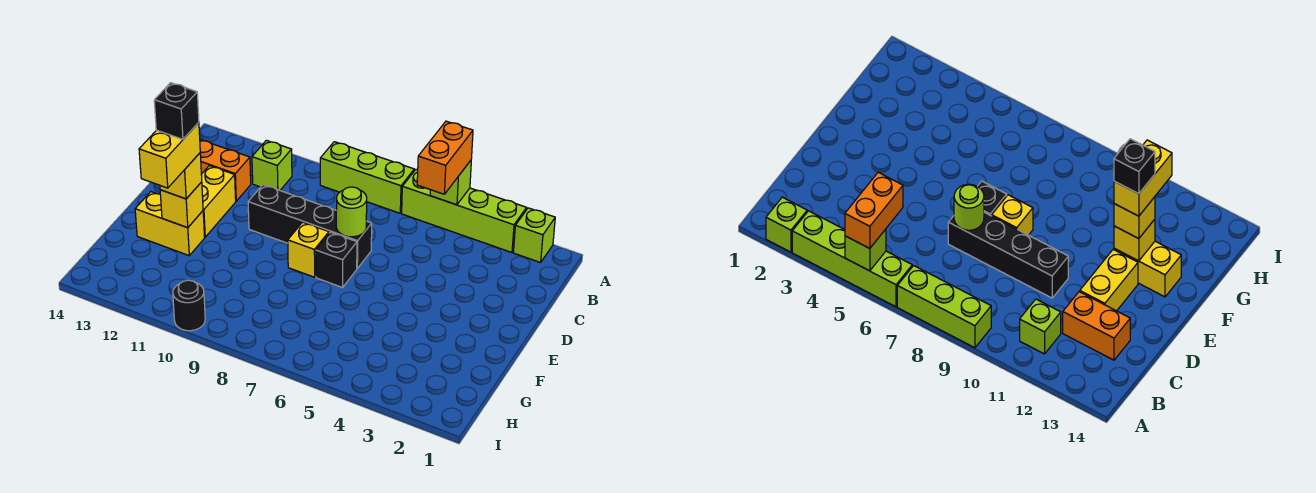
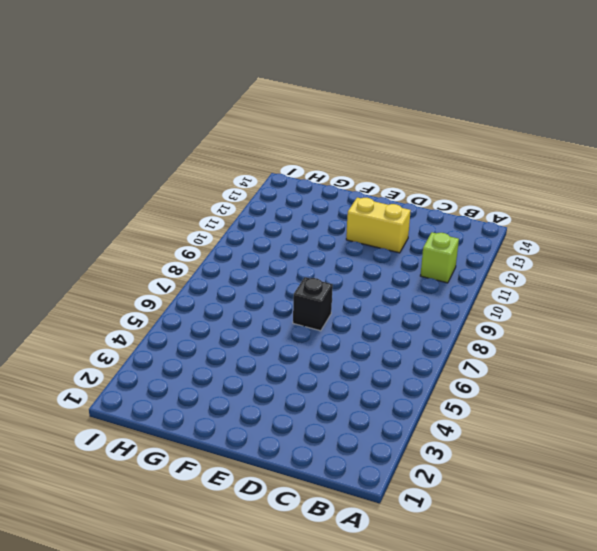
none -> lime 1x1 brick [513,208,555,263]
none -> lime 1x4 brick [402,170,527,252]
none -> lime 1x3 brick [320,142,414,213]

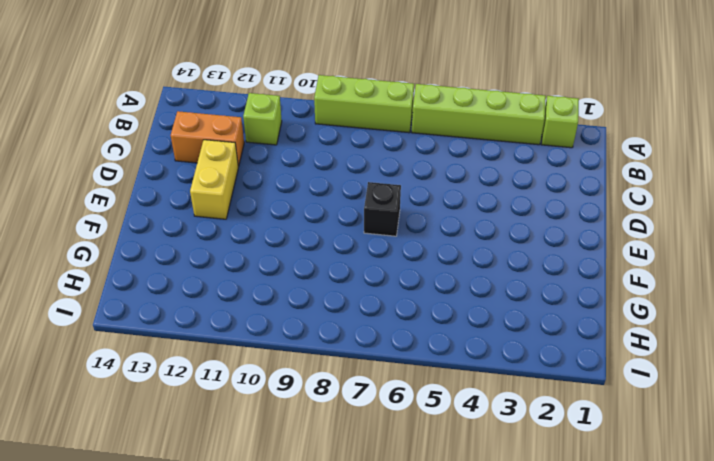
none -> black 1x4 brick [248,185,372,268]
none -> yellow 1x1 brick [288,222,329,277]
none -> yellow 1x2 brick [135,192,205,255]

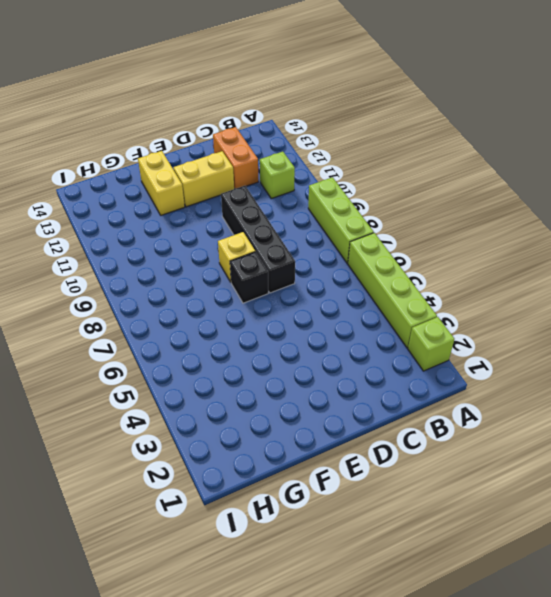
none -> black 1x1 round brick [173,280,205,331]
none -> lime 1x1 brick [430,161,471,205]
none -> lime 1x1 round brick [336,187,367,237]

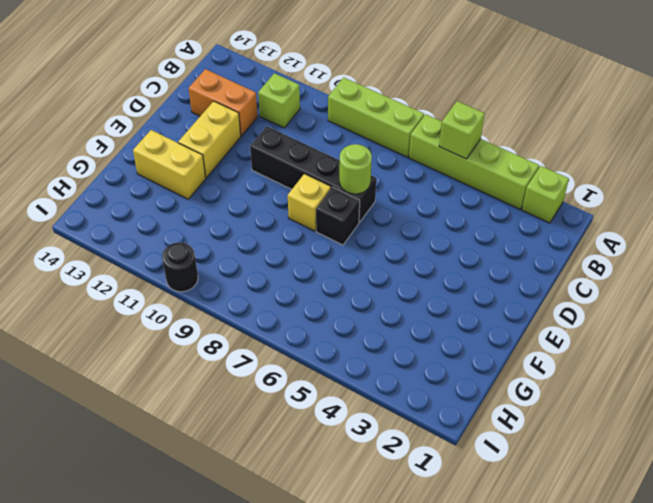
none -> yellow 1x1 brick [160,182,203,228]
none -> orange 1x2 brick [417,121,473,194]
none -> yellow 1x1 brick [160,153,202,199]

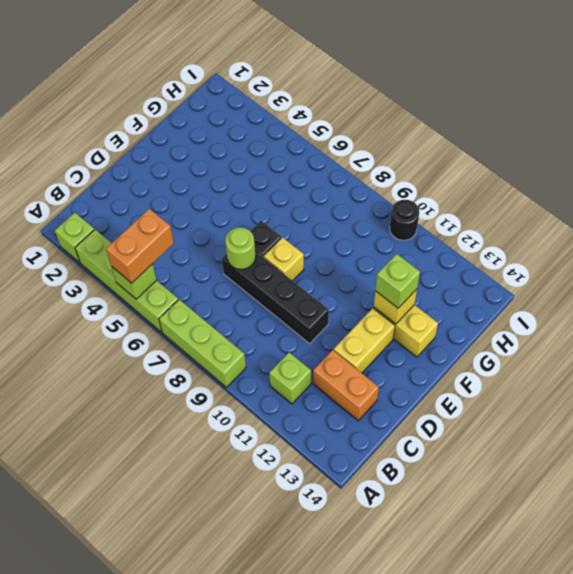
lime 1x1 brick [375,254,420,308] -> yellow 1x1 brick [160,153,202,199]
none -> yellow 1x2 brick [139,123,200,188]
none -> black 1x1 brick [154,83,199,139]

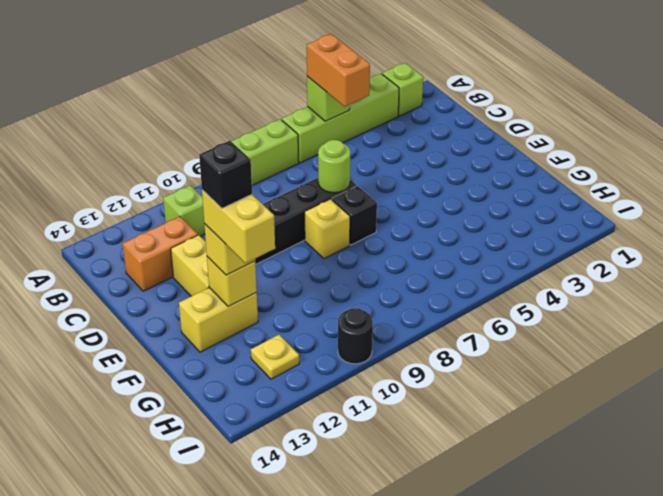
yellow 1x1 plate [251,335,299,379] -> none

